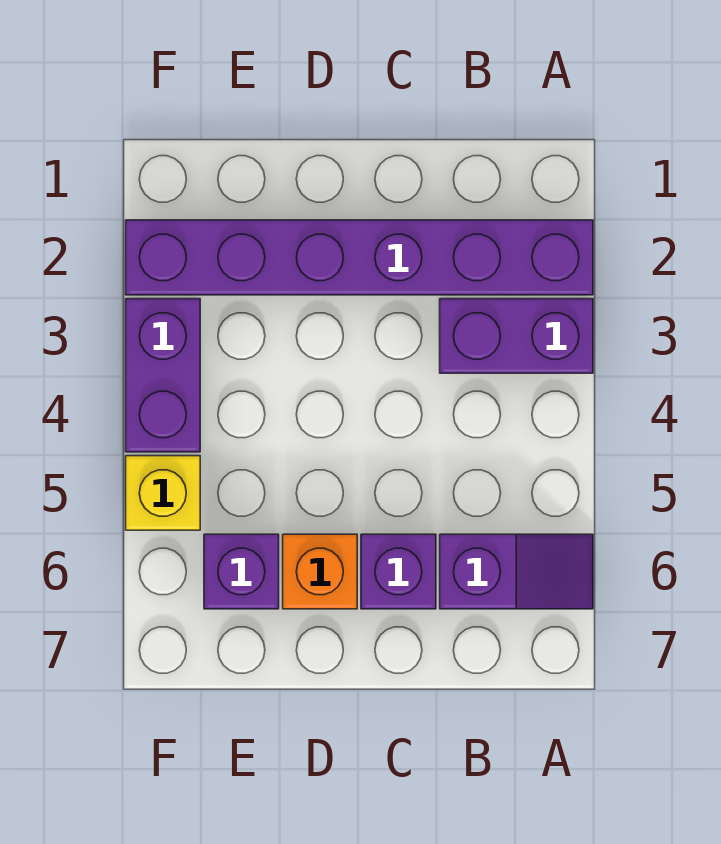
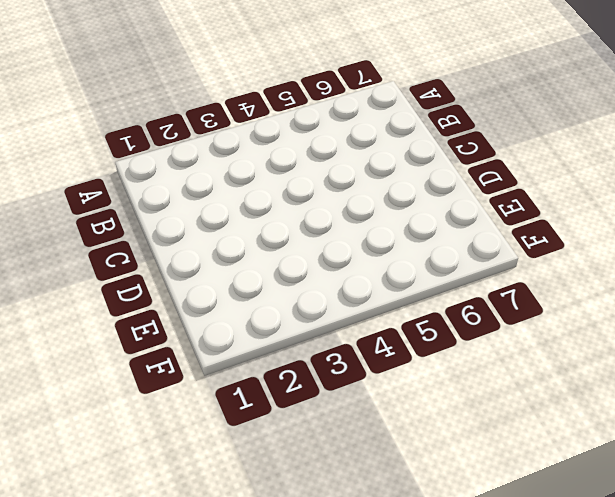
none -> purple 1x6 brick [126,220,593,295]
none -> purple 1x2 brick [440,299,593,373]

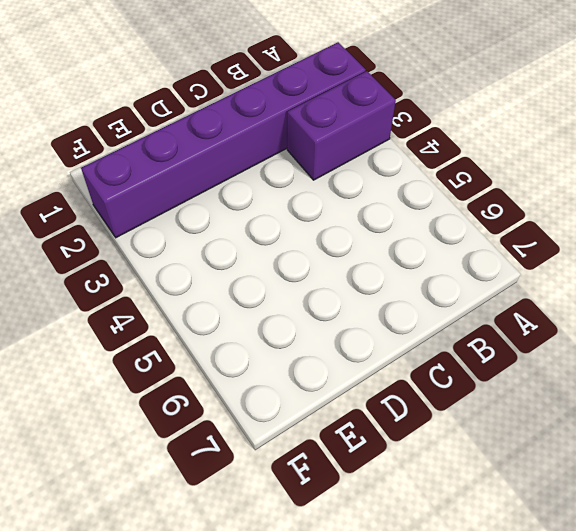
none -> purple 1x2 slope [440,534,593,609]
none -> purple 1x1 brick [361,534,436,609]

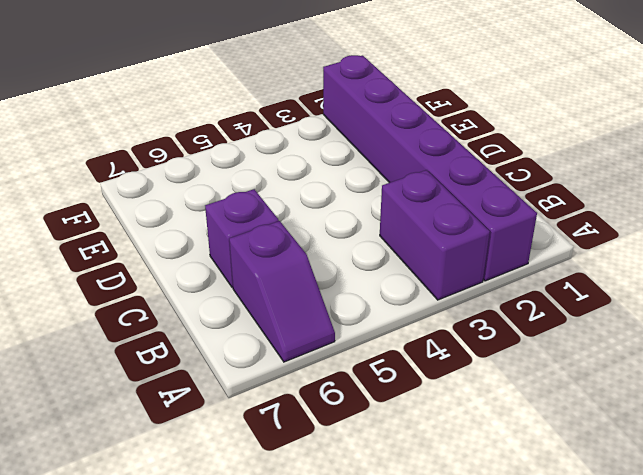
none -> orange 1x1 brick [283,534,357,609]
none -> purple 1x1 brick [204,534,279,609]

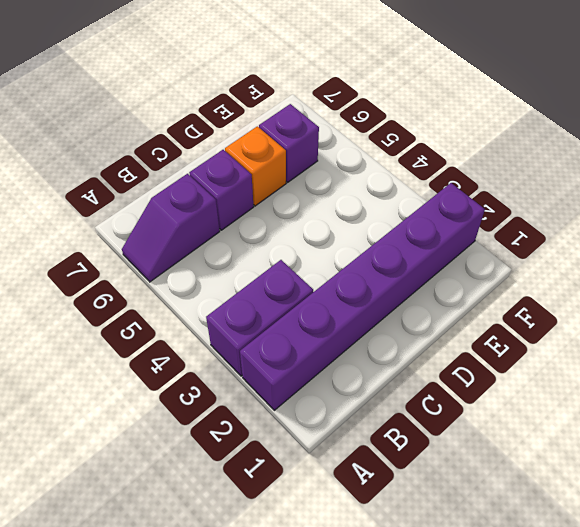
none -> purple 1x2 brick [126,299,200,452]
none -> yellow 1x1 brick [126,456,200,530]

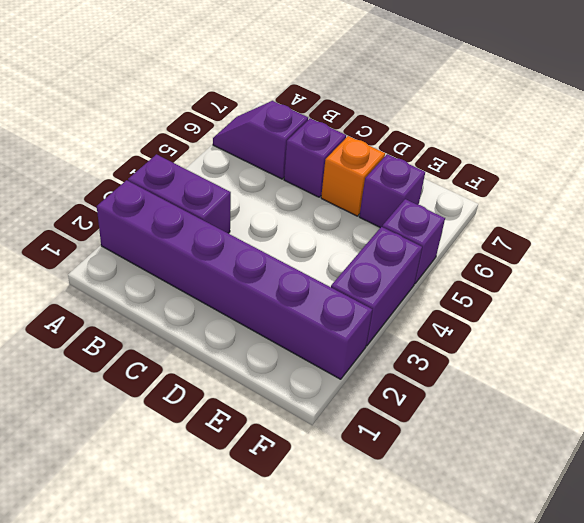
purple 1x1 brick [382,199,445,284] -> yellow 1x1 brick [126,456,200,530]

